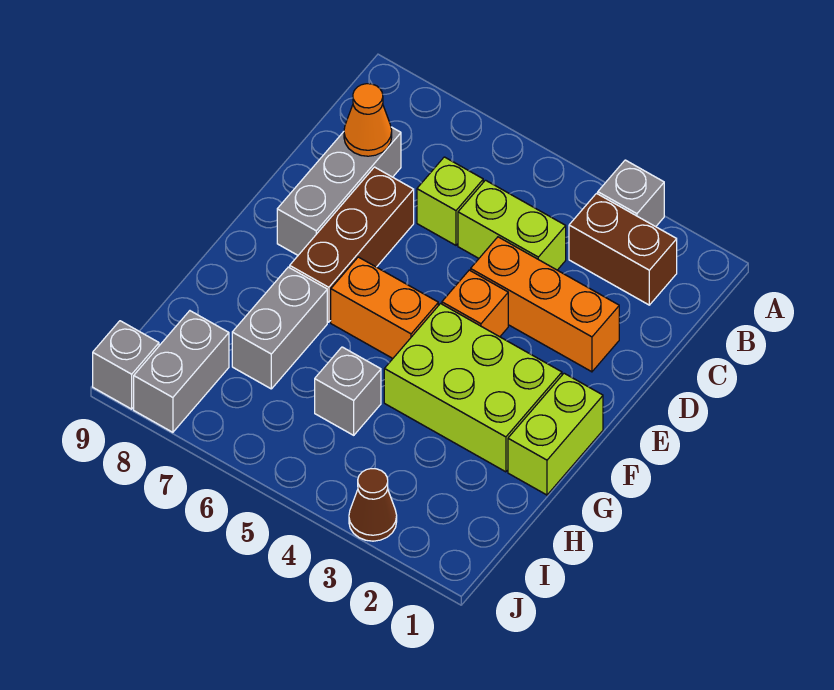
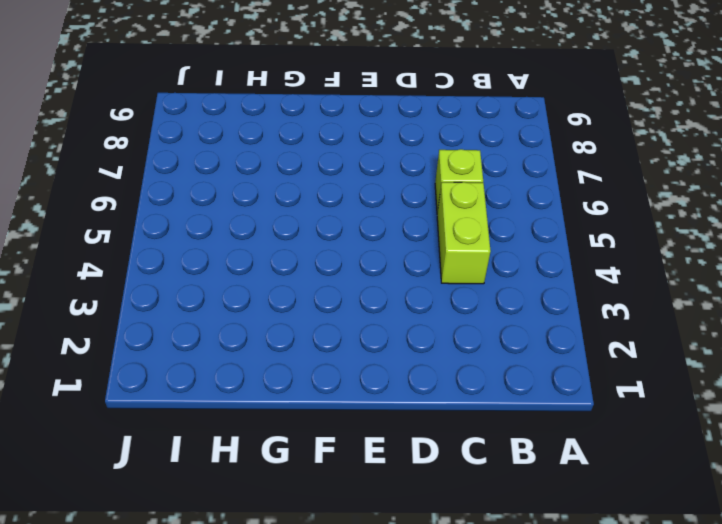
none -> grey 1x1 brick [598,160,664,227]
none -> brown 1x2 brick [569,194,677,305]
none -> grey 1x3 brick [277,127,401,255]

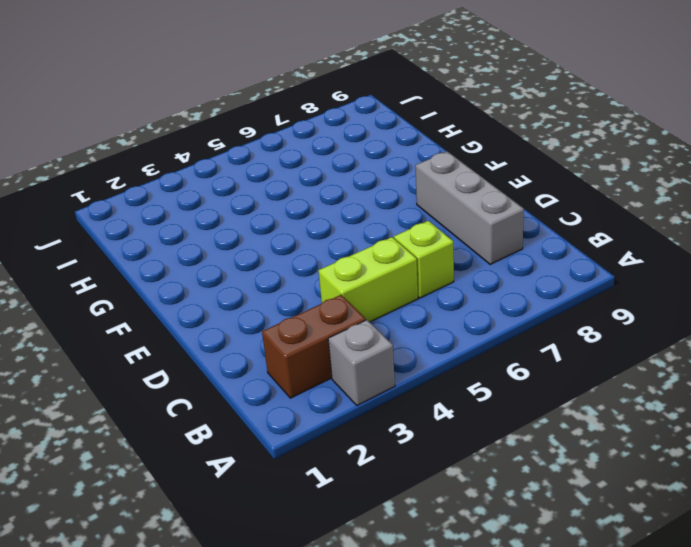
none -> orange 1x3 brick [471,237,619,372]
none -> brown 1x3 brick [290,167,414,322]
none -> orange 1x1 brick [442,270,508,337]

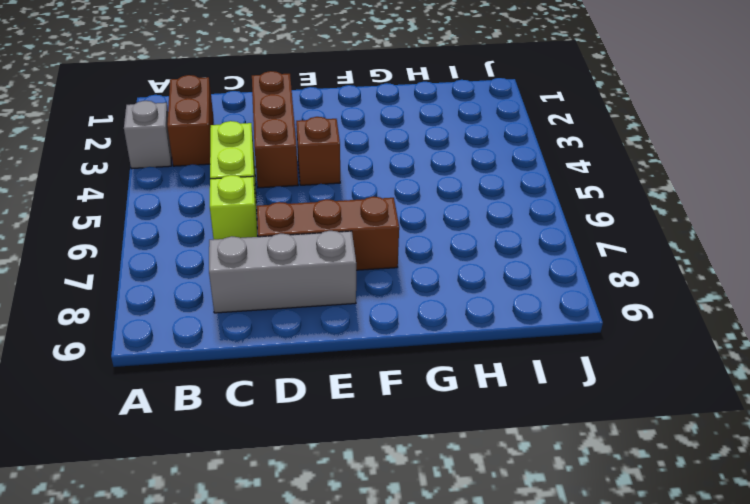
brown 1x3 brick [252,71,298,188] -> orange 1x3 brick [471,237,619,372]
brown 1x1 brick [296,117,340,185] -> orange 1x1 brick [442,270,508,337]
none -> lime 1x2 brick [508,373,603,495]
none -> lime 2x3 brick [384,304,562,472]
none -> orange 1x2 brick [331,257,438,358]

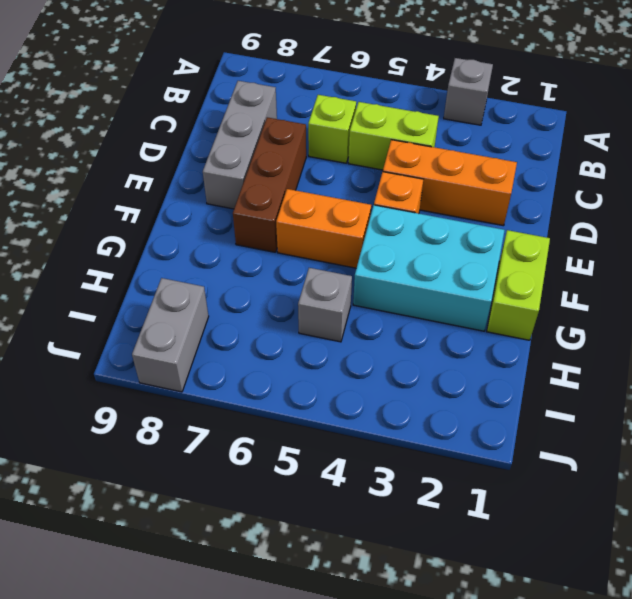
cyan 2x3 brick [353,205,505,331] -> lime 2x3 brick [384,304,562,472]
none -> brown 1x2 brick [569,194,677,305]
none -> grey 1x2 brick [232,267,327,389]
none -> brown 1x1 cone [349,469,397,541]

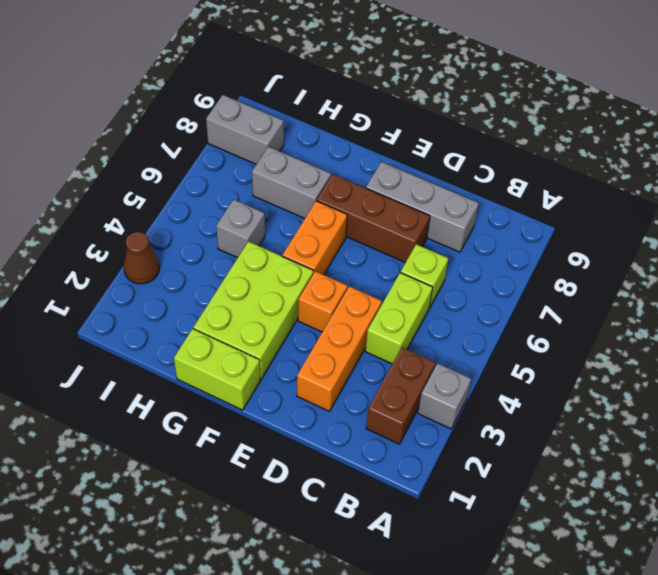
none -> grey 1x1 brick [93,321,159,409]
none -> orange 1x1 cone [344,84,392,156]

